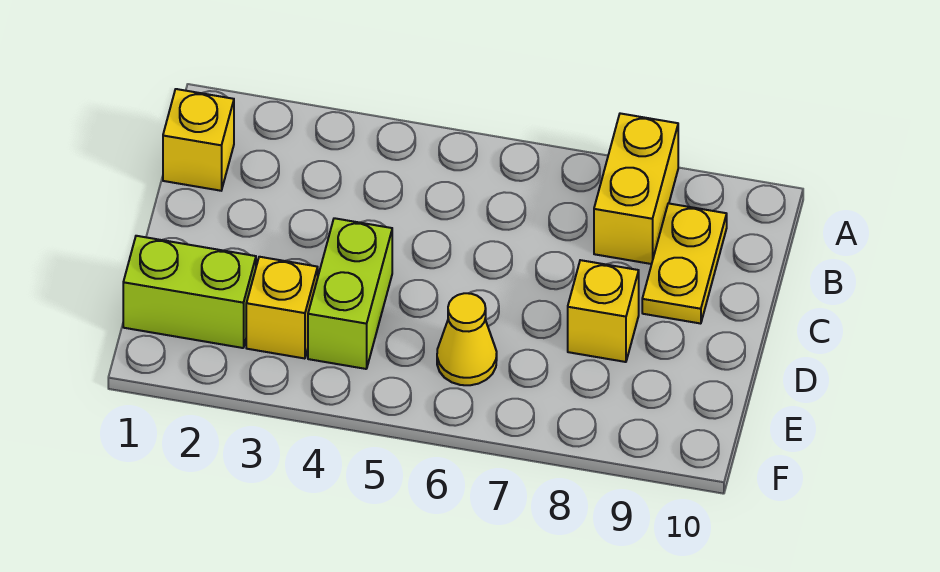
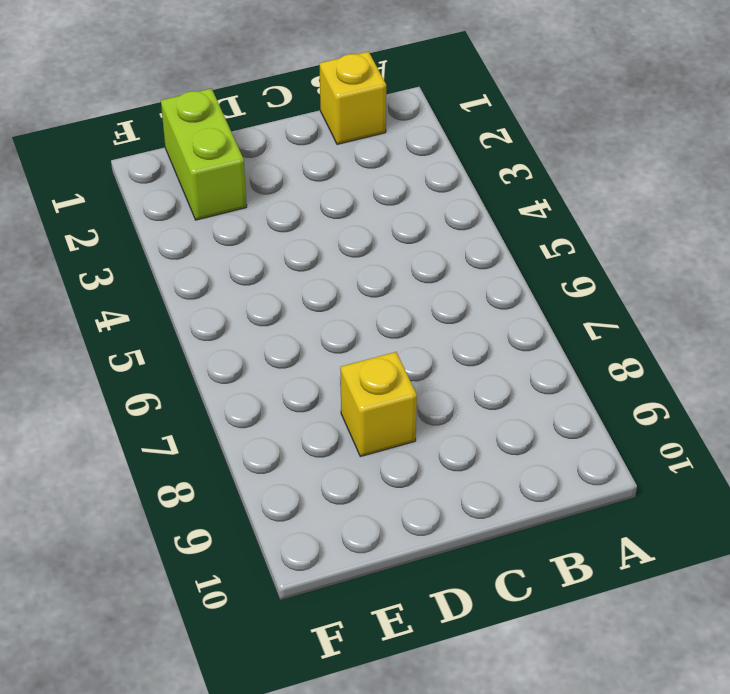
none -> yellow 1x2 brick [594,113,678,264]
none -> yellow 1x2 plate [642,203,727,324]

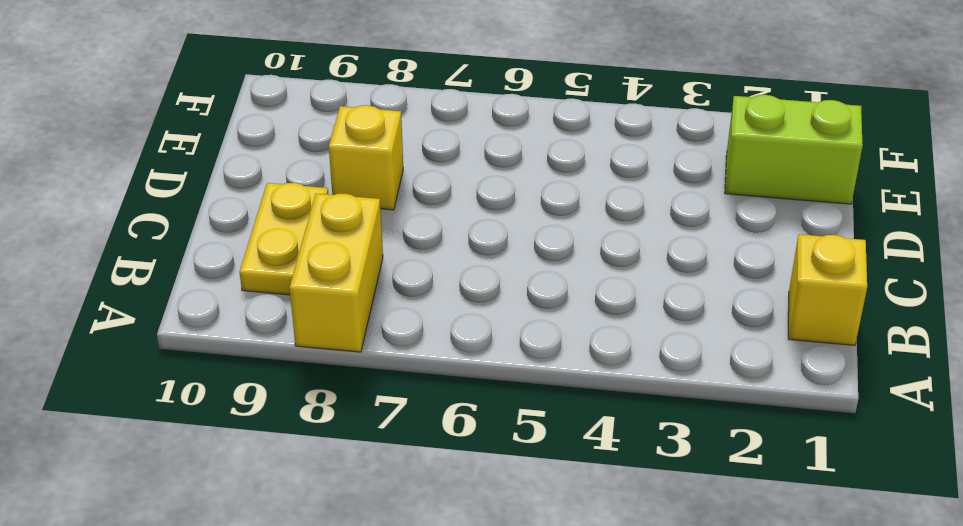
none -> lime 1x2 brick [308,218,392,369]
none -> yellow 1x1 brick [246,257,318,359]

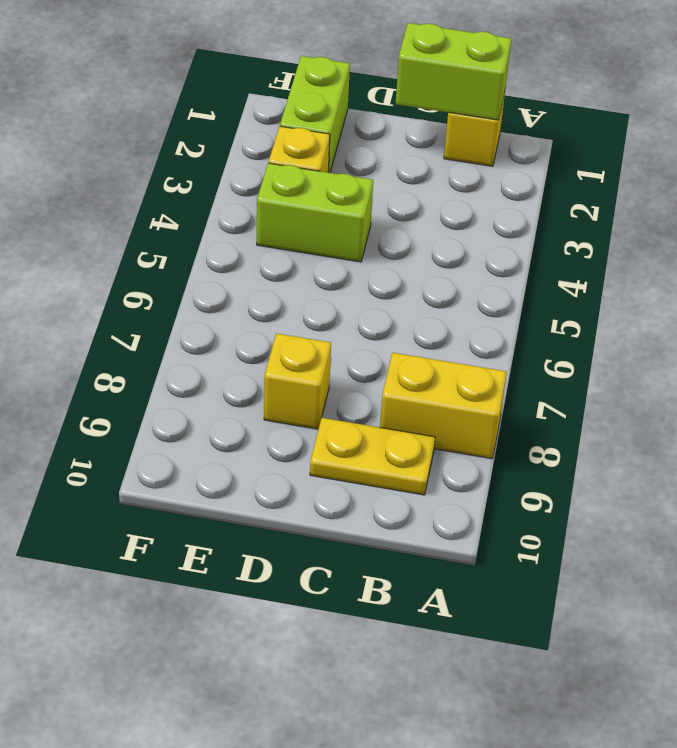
lime 1x2 brick [396,23,511,120] -> none
none -> yellow 1x1 cone [437,293,497,385]

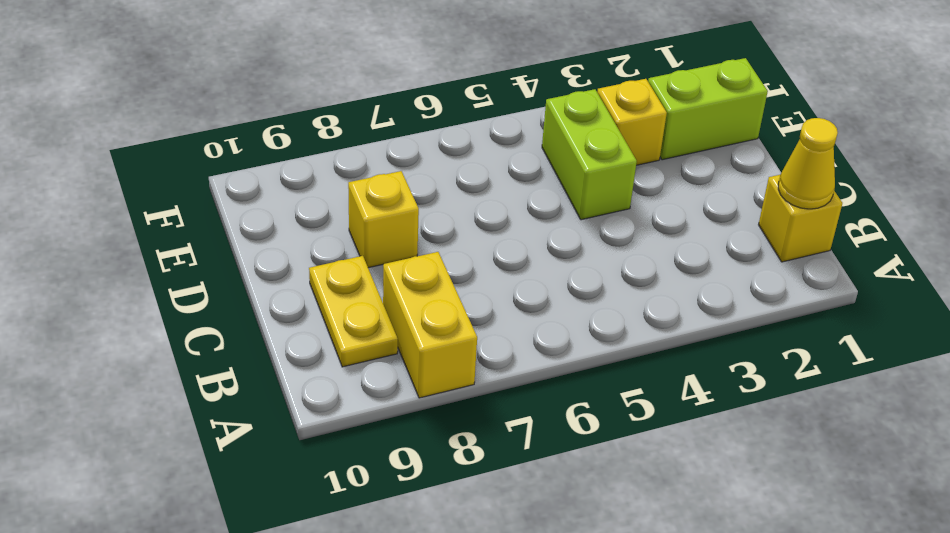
yellow 1x1 cone [778,118,838,209] -> yellow 1x1 cone moved to [437,293,497,385]

